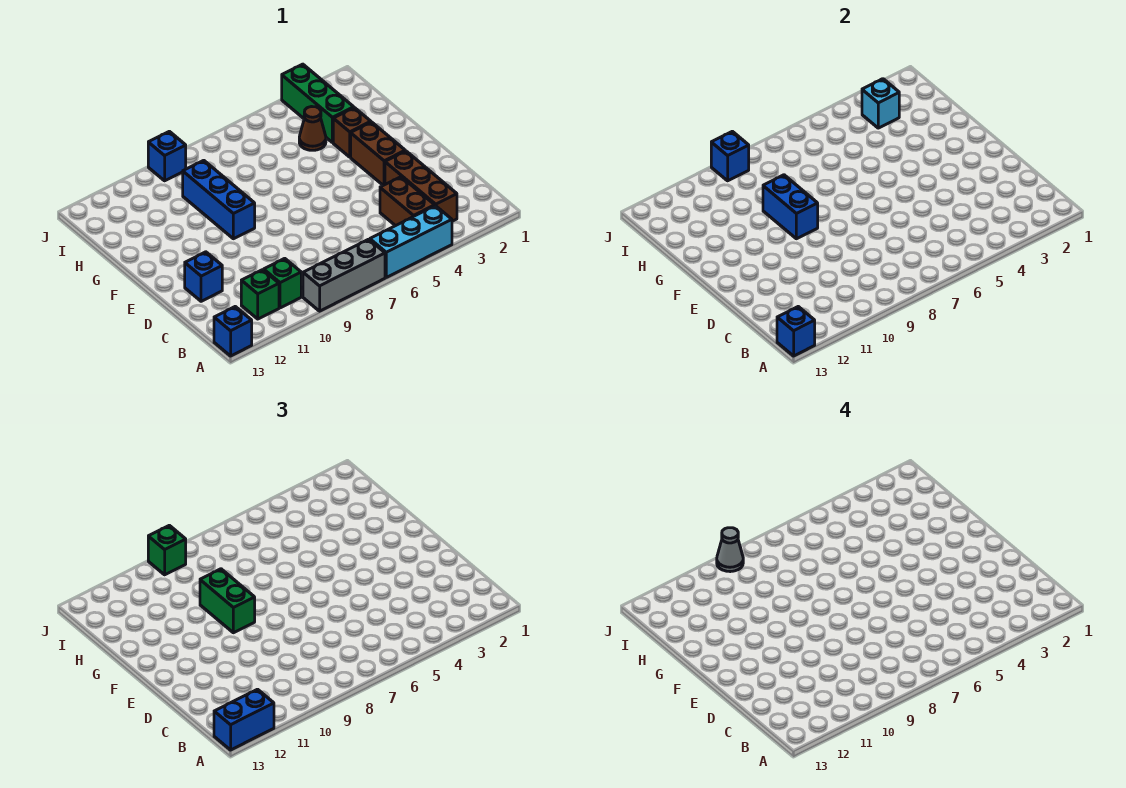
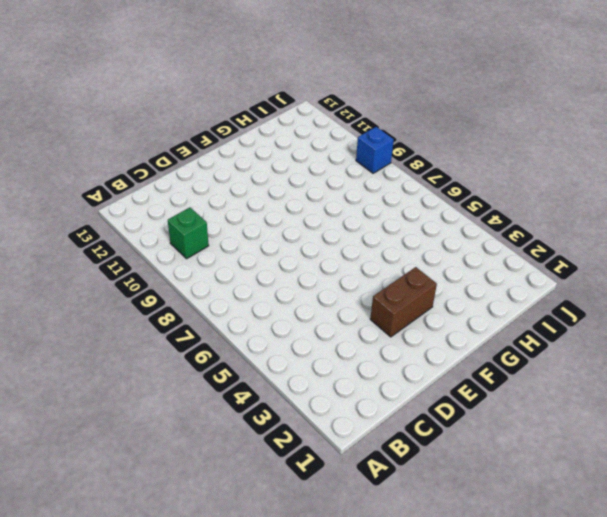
none -> cyan 1x3 brick [370,206,452,277]
none -> grey 1x3 brick [303,239,385,311]
none -> blue 1x1 brick [214,307,252,356]

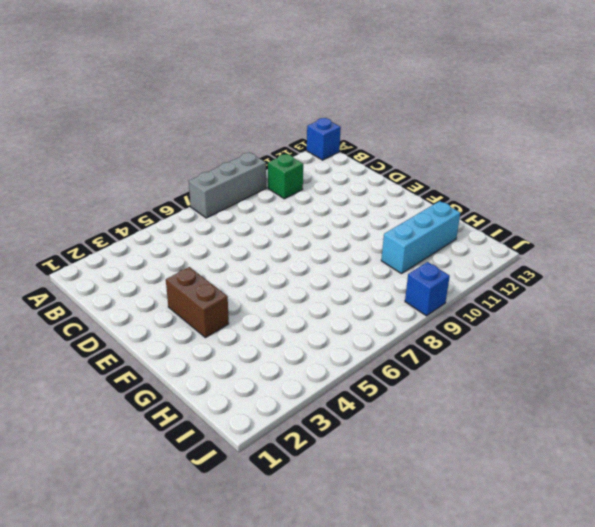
cyan 1x3 brick [381,201,460,274] -> cyan 1x3 brick moved to [370,206,452,277]
none -> brown 1x3 brick [385,151,457,221]
none -> brown 1x2 brick [380,177,435,226]
none -> green 1x1 brick [241,270,279,319]

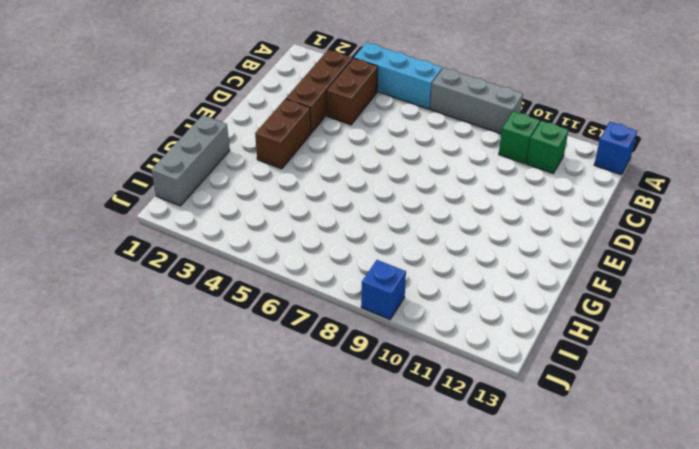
grey 1x3 brick [152,115,230,206] -> none
none -> blue 1x1 brick [185,252,222,301]
none -> blue 1x3 brick [183,160,255,239]
none -> brown 1x1 brick [333,108,371,157]

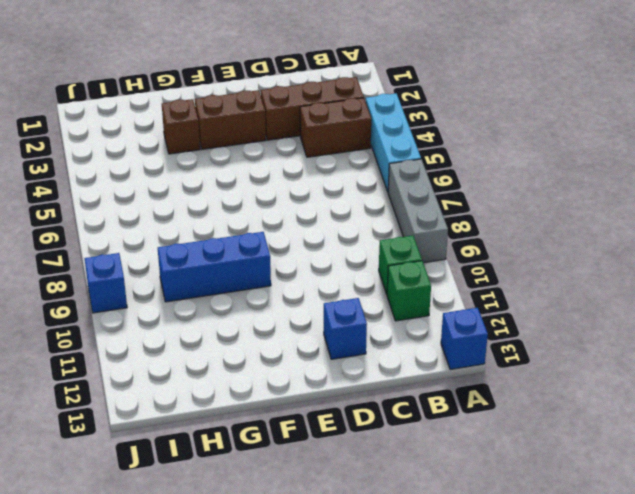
none -> green 1x3 brick [282,64,354,143]
none -> brown 1x1 cone [299,107,326,150]
none -> blue 1x1 brick [777,307,815,356]

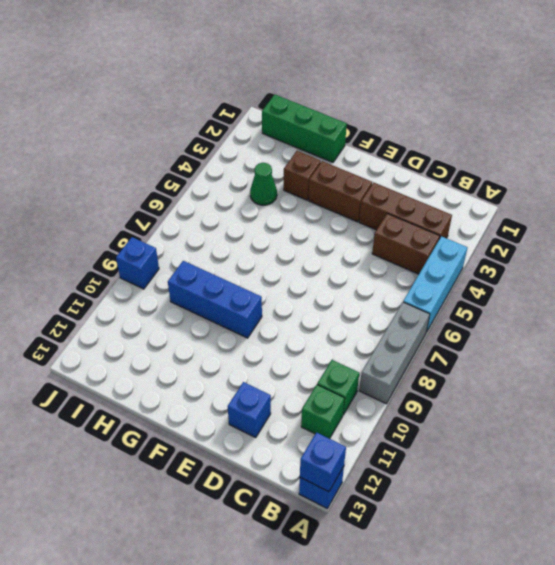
green 1x3 brick [262,95,347,162] -> green 1x3 brick moved to [282,64,354,143]
green 1x1 cone [250,163,277,205] -> brown 1x1 cone [299,107,326,150]
none -> blue 1x2 brick [763,175,818,239]
none -> cyan 1x1 brick [862,79,899,128]
none -> blue 1x1 brick [711,131,749,181]

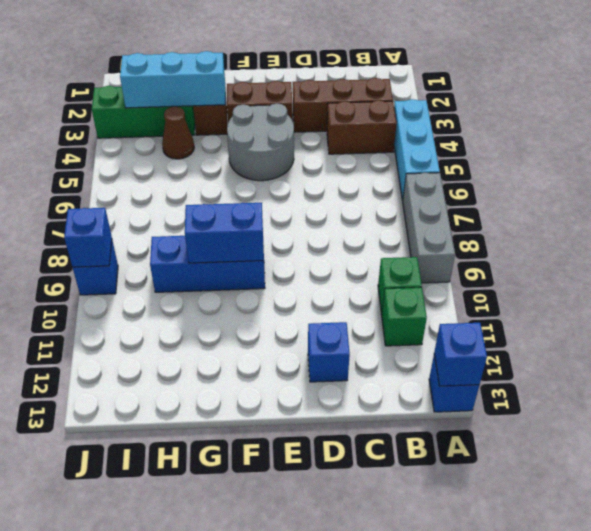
grey 2x2 round brick [227,103,294,181] -> none
cyan 1x3 brick [120,51,225,108] -> cyan 1x1 brick [862,79,899,128]
none -> blue 1x2 brick [214,689,274,750]
none -> green 1x2 brick [200,569,255,633]
none -> green 1x1 brick [148,525,186,575]

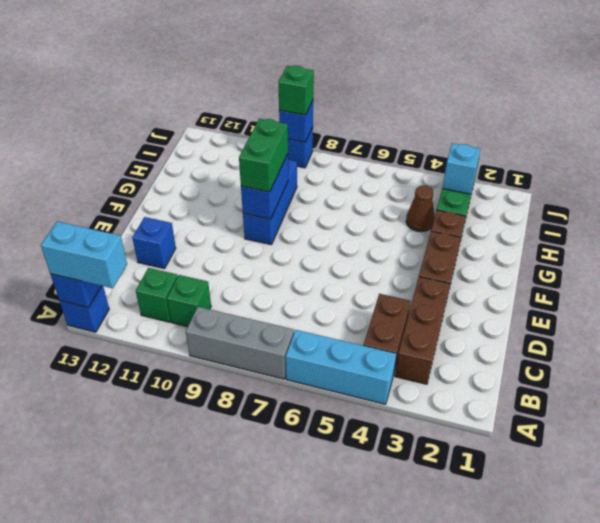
cyan 1x2 brick [41,221,127,288] -> blue 1x2 brick [214,689,274,750]
none -> grey 1x1 cone [717,528,743,572]

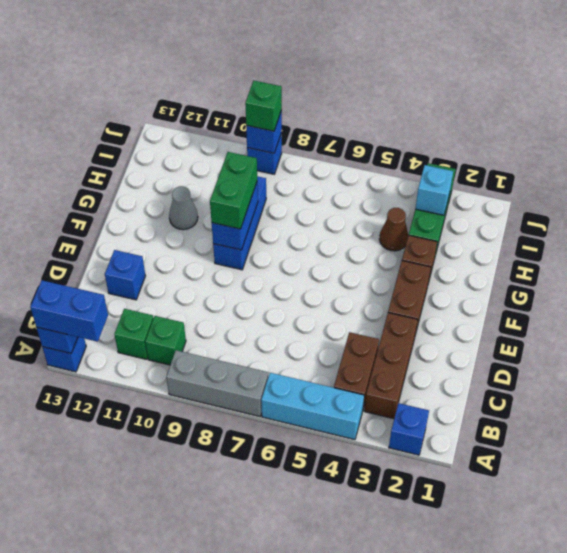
blue 1x1 brick [389,403,429,455] -> none
grey 1x1 cone [169,186,198,230] -> grey 1x1 cone moved to [717,528,743,572]

